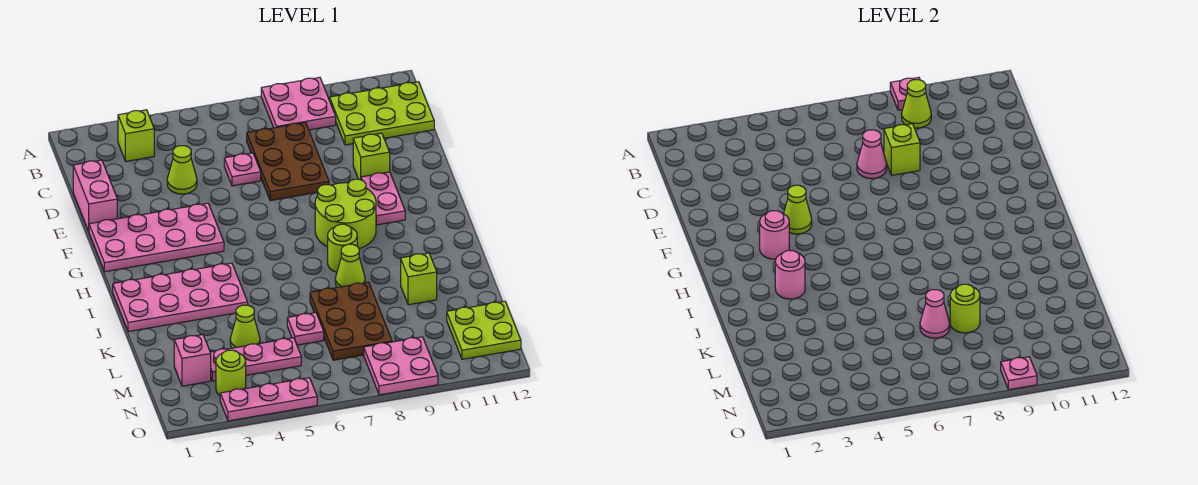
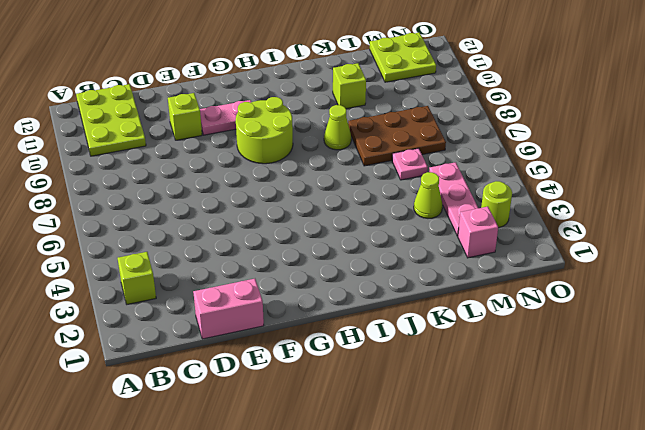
none -> pink 2x2 plate [261,77,336,130]
none -> brown 2x3 plate [247,123,329,201]
none -> lime 1x1 cone [167,146,197,194]
none -> pink 1x1 plate [224,153,261,186]

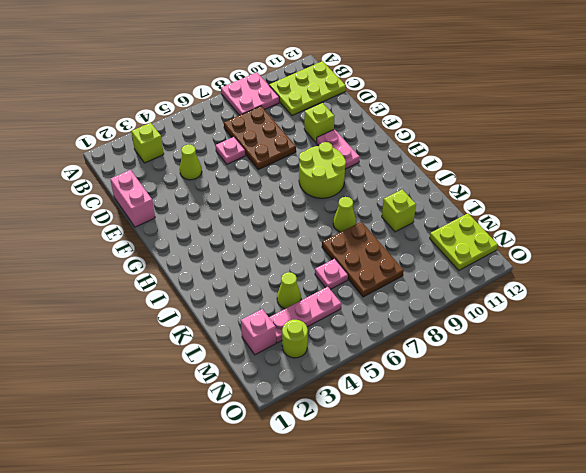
none -> pink 2x4 plate [89,203,224,272]
none -> pink 2x4 plate [113,263,248,332]
none -> lime 1x1 round brick [328,224,357,272]
none -> pink 2x2 plate [364,337,438,395]

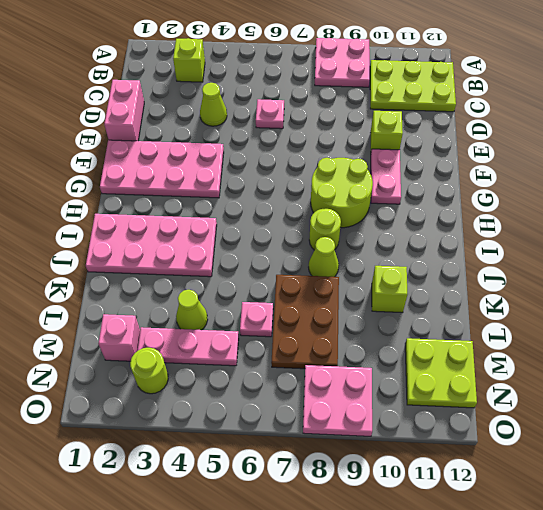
none -> brown 2x3 plate [247,123,329,201]
none -> pink 1x3 plate [220,378,317,421]
none -> pink 1x1 plate [890,77,920,110]
none -> lime 1x1 cone [902,80,931,128]

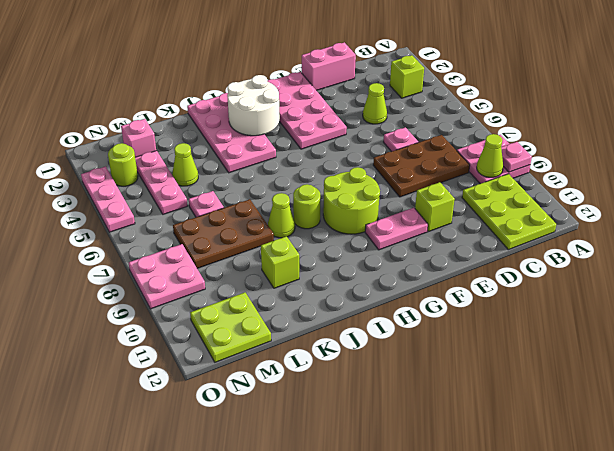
white 2x2 round brick [227,75,280,136] -> pink 1x1 round brick [775,250,805,299]
none -> pink 1x1 cone [857,130,887,178]
none -> lime 1x1 brick [884,124,920,175]
none -> lime 1x1 cone [784,185,812,234]
none -> pink 1x1 round brick [760,211,789,259]

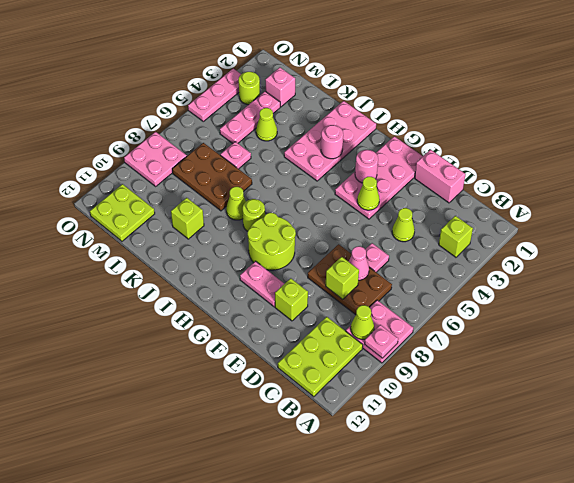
none -> pink 1x1 cone [920,290,950,338]
none -> lime 1x1 round brick [950,284,980,333]
none -> pink 1x1 plate [1001,357,1037,390]

